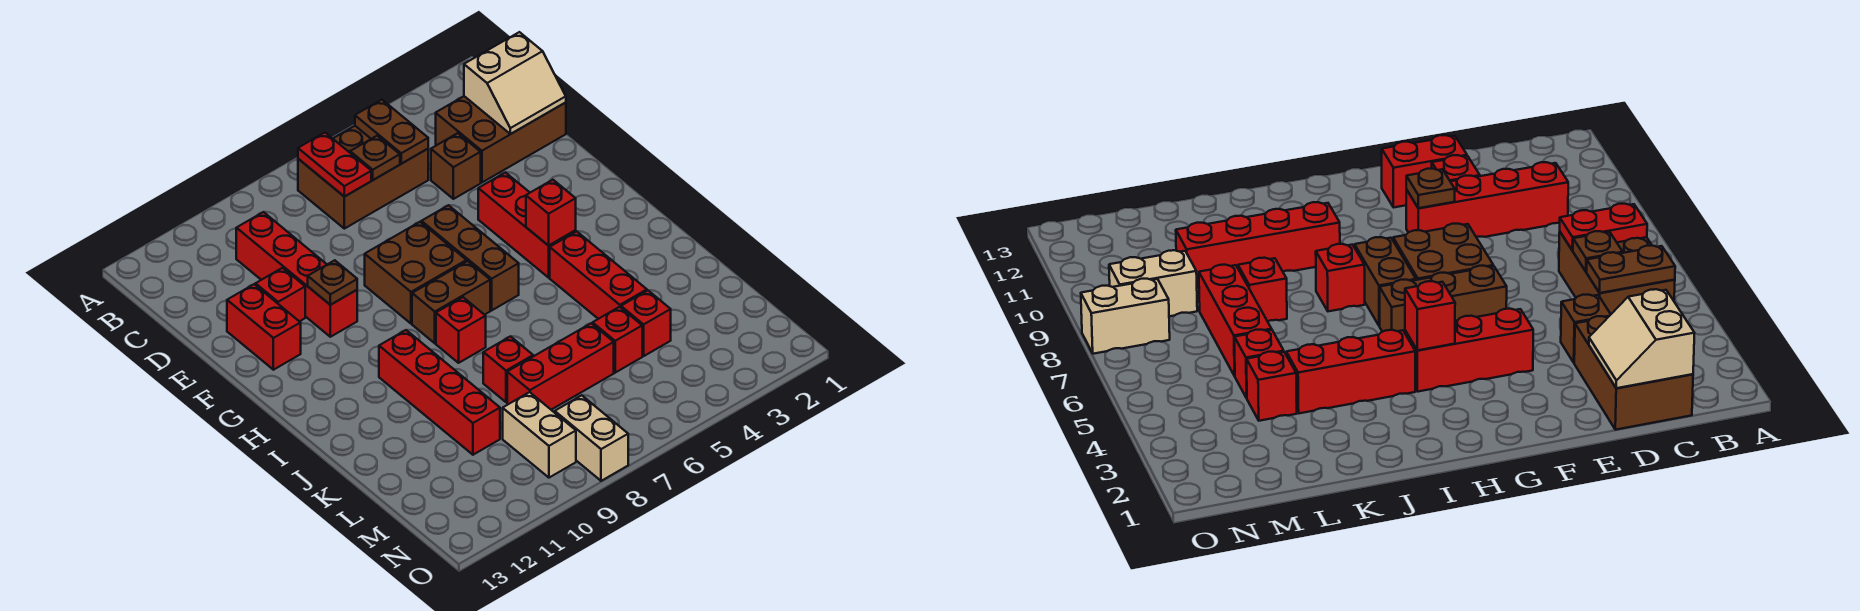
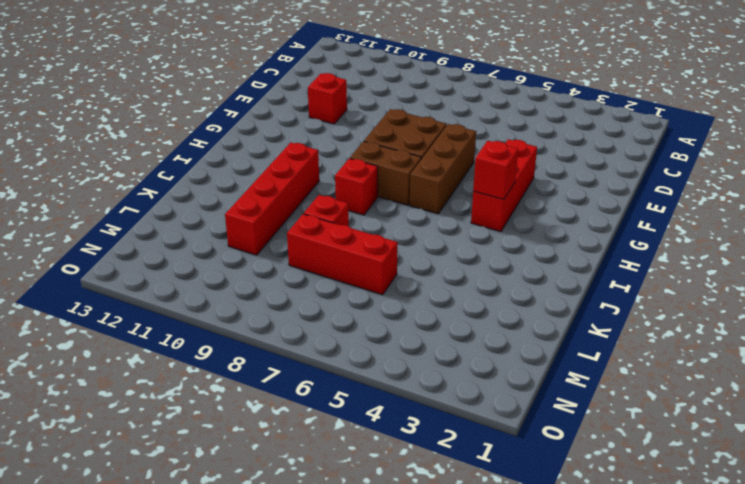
none -> brown 2x3 brick [298,126,428,229]
none -> brown 2x3 brick [436,96,566,182]
none -> red 1x4 brick [236,212,357,337]

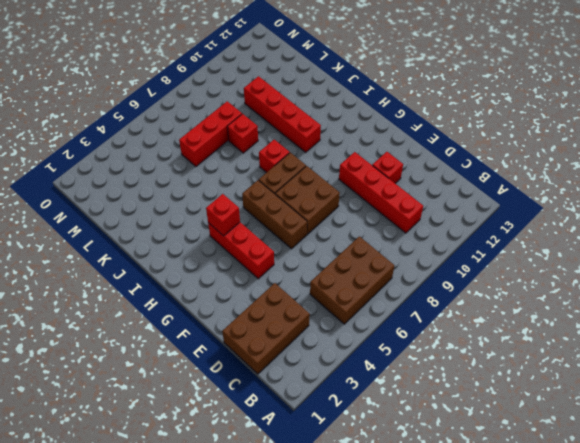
none -> brown 1x1 brick [431,133,481,199]
none -> red 1x2 brick [227,284,301,370]
none -> red 1x3 brick [550,231,647,319]

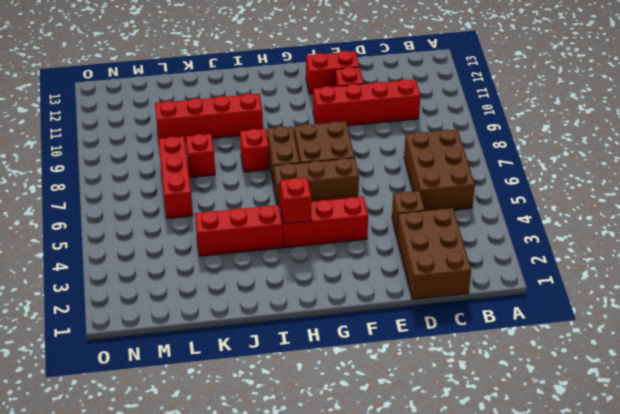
none -> red 1x1 brick [621,291,671,356]
none -> red 1x1 brick [593,307,642,373]
none -> tan 1x2 brick [503,392,576,478]

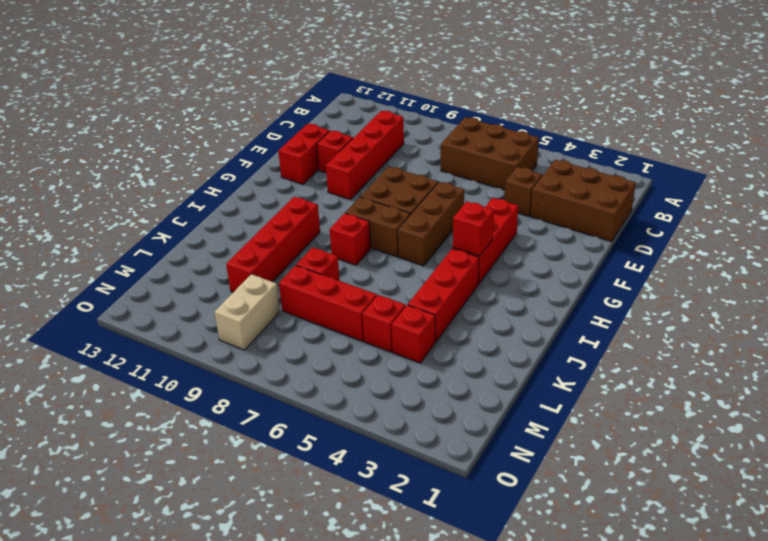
none -> tan 1x2 brick [555,395,628,481]
none -> brown 1x2 plate [355,100,428,164]
none -> red 1x2 plate [298,133,371,197]

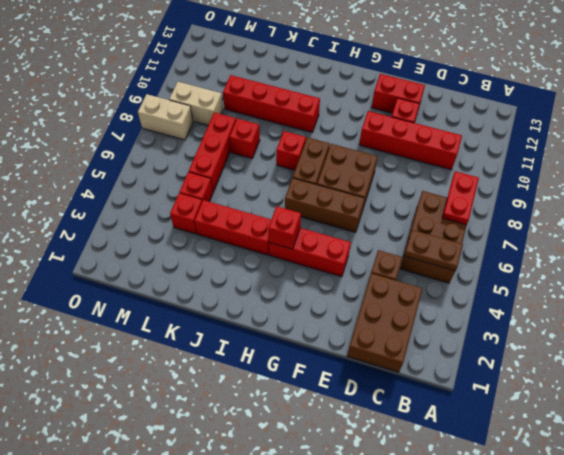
red 1x2 plate [442,171,479,225] -> red 1x2 plate turned to [298,133,371,197]
none -> tan 2x2 slope [464,32,566,134]
none -> brown 1x1 plate [350,136,400,180]
none -> brown 1x1 plate [308,260,357,305]

